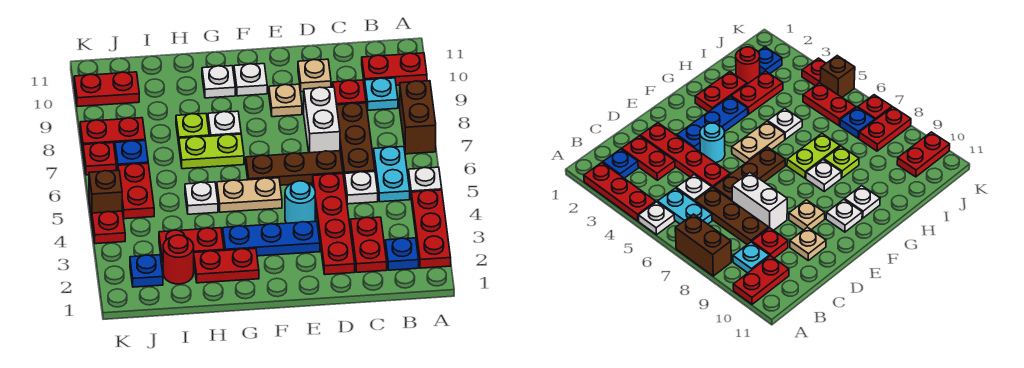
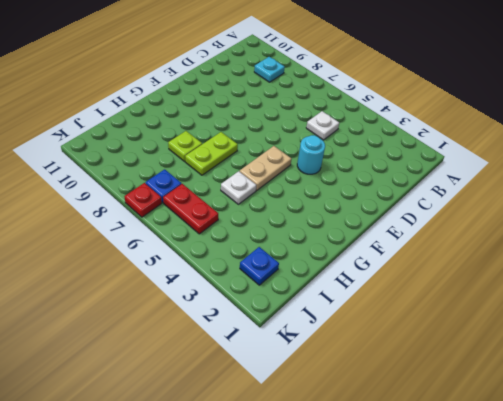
none -> red 1x3 plate [411,190,451,268]
none -> white 1x1 plate [409,167,442,193]
none -> brown 1x2 brick [400,81,436,154]
none -> red 1x2 plate [362,53,427,86]

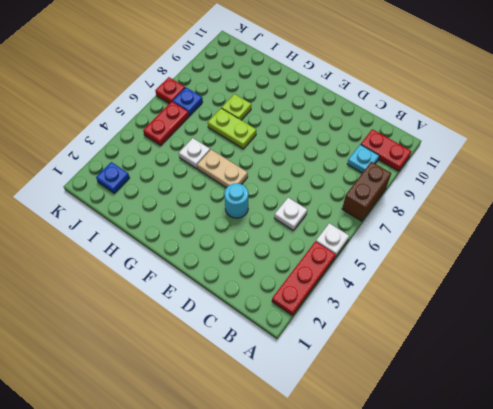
none -> blue 1x1 plate [385,238,419,270]
none -> cyan 1x2 plate [374,147,410,202]
none -> red 1x2 plate [351,217,387,272]
none -> brown 1x3 plate [337,103,375,181]

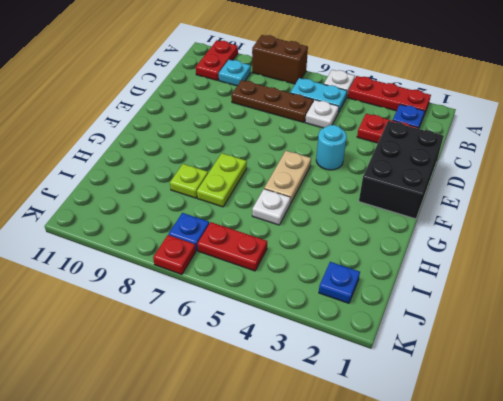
black 2x3 brick [359,121,444,219] -> red 1x4 plate [313,174,355,275]
none -> red 1x1 plate [333,80,366,105]
none -> brown 1x3 plate [246,151,343,185]
none -> white 1x2 brick [304,87,340,153]
none -> tan 1x1 plate [298,59,331,92]

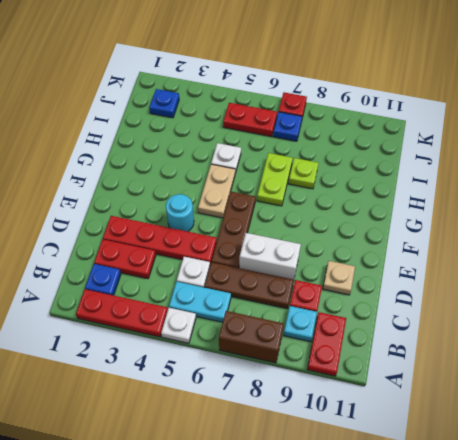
none -> blue 1x3 plate [223,221,320,256]
none -> tan 1x1 plate [269,84,302,117]
none -> white 1x1 plate [234,64,267,96]
none -> red 1x2 plate [194,248,259,283]

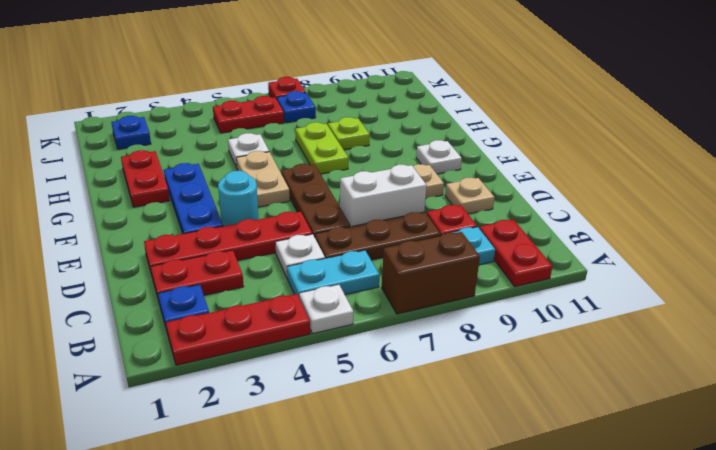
none -> white 1x1 plate [208,111,241,136]
none -> white 1x1 plate [202,66,235,98]
none -> red 1x2 plate [159,228,224,262]
none -> red 1x1 round brick [163,235,194,284]

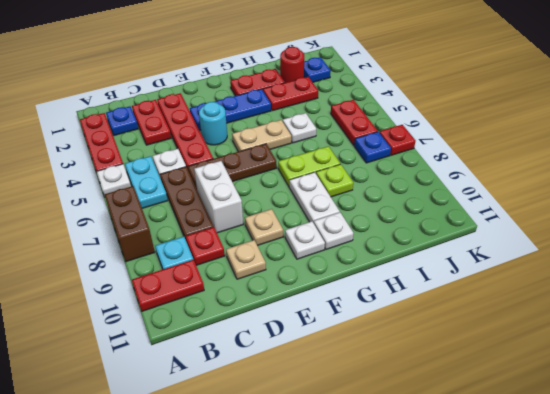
white 1x2 plate [289,172,340,223] -> white 1x1 plate [208,111,241,136]
none -> red 1x2 plate [80,118,145,150]
none -> red 1x2 plate [74,72,139,107]
none -> red 1x1 plate [92,211,125,244]
none -> brown 1x1 brick [89,170,122,218]

